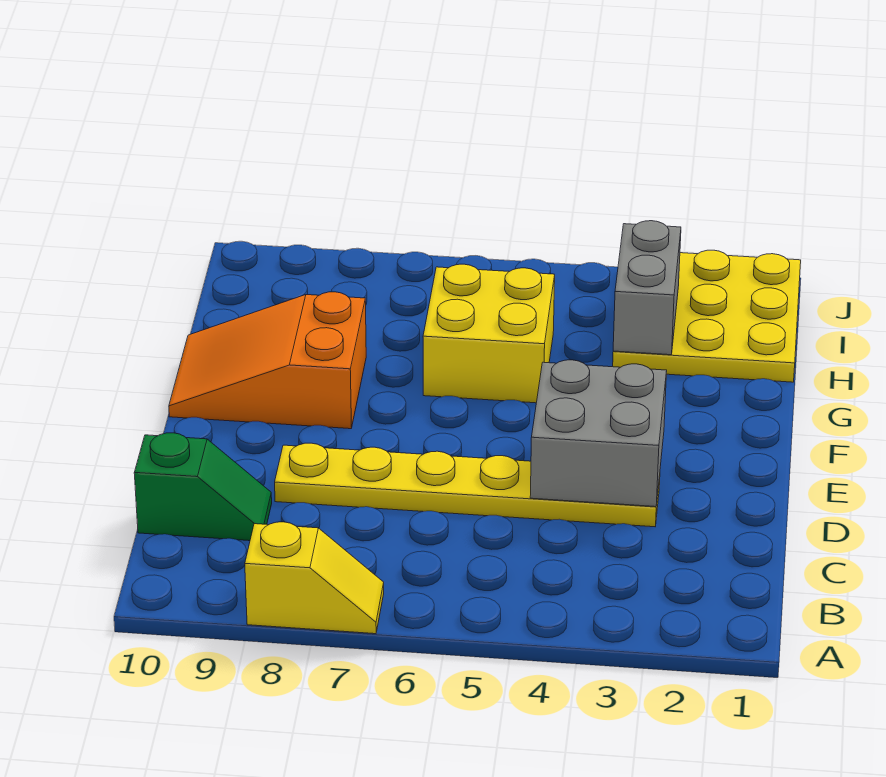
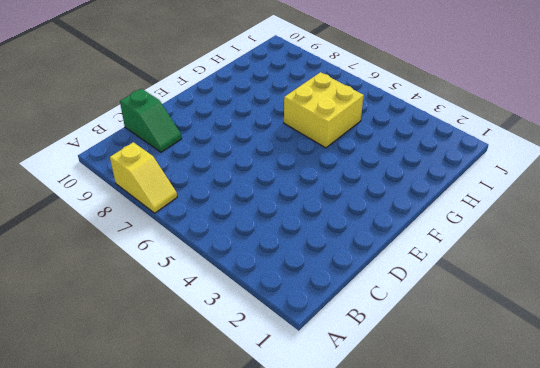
none -> yellow 1x6 plate [275,443,660,527]
none -> orange 2x3 slope [169,292,366,429]

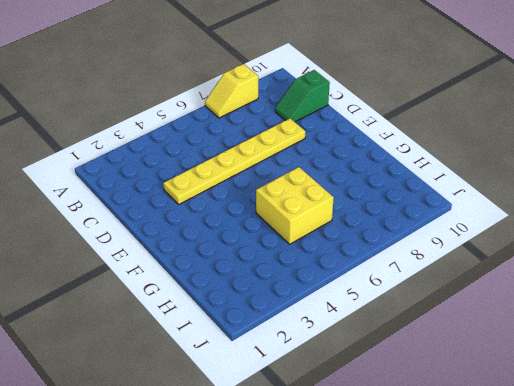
none -> orange 2x3 slope [169,292,366,429]
none -> yellow 3x3 plate [613,250,801,382]

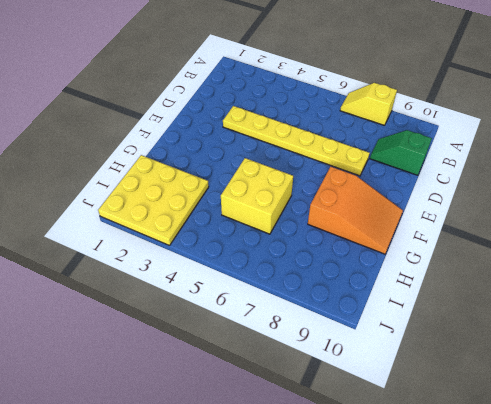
none -> grey 2x2 brick [530,360,667,507]
none -> grey 1x2 brick [613,221,681,355]

